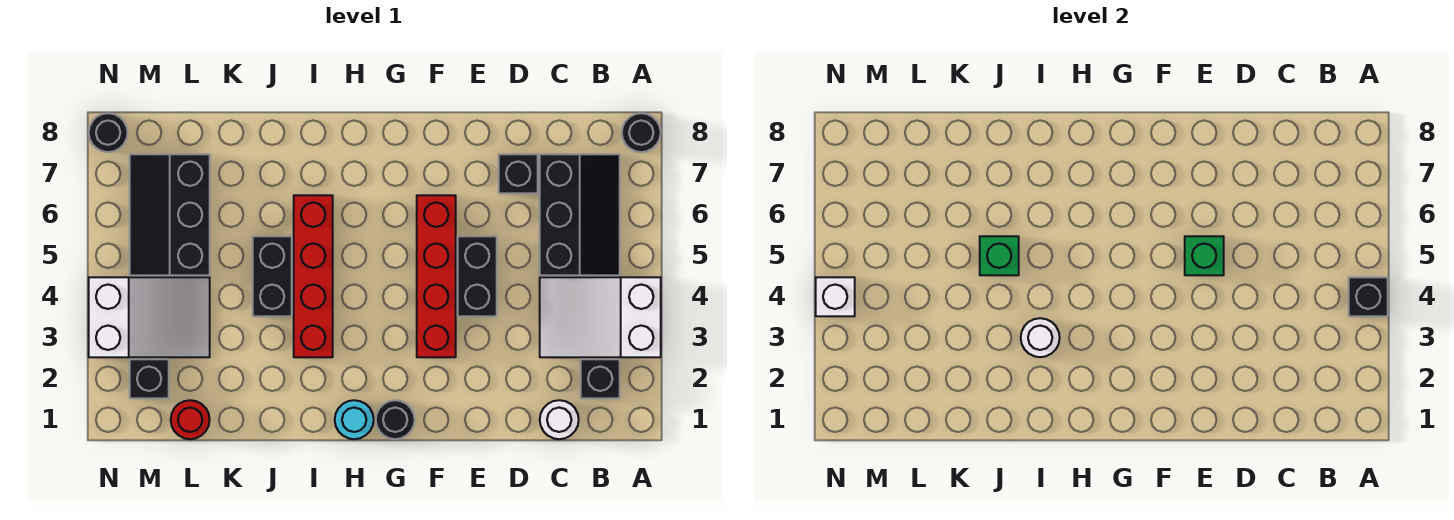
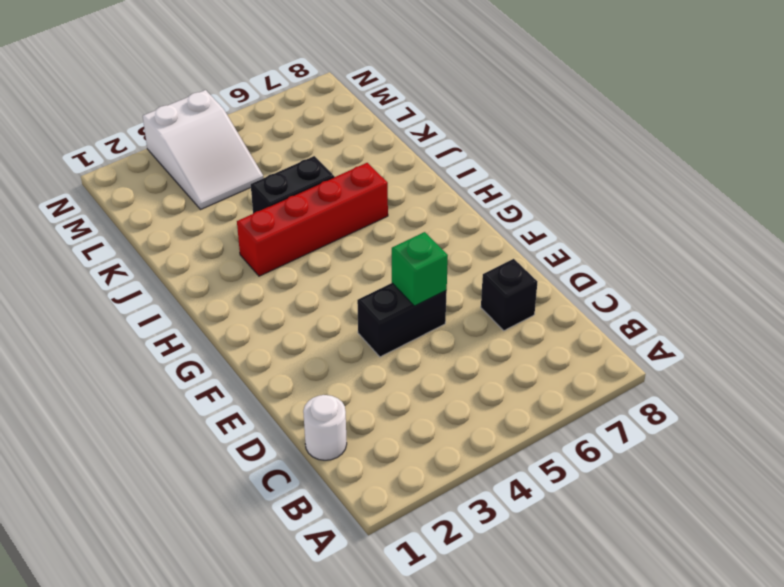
none -> white 2x3 slope [540,277,661,357]
none -> black 1x1 round brick [622,113,661,152]
none -> black 1x1 brick [581,359,620,398]

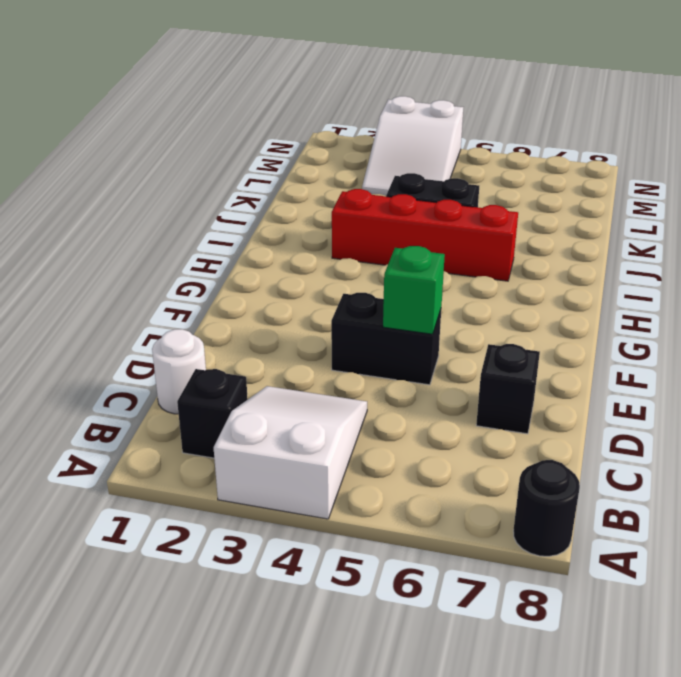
none -> black 2x3 slope [540,154,620,275]
none -> red 1x4 brick [417,195,456,357]
none -> black 1x1 round brick [376,400,415,439]

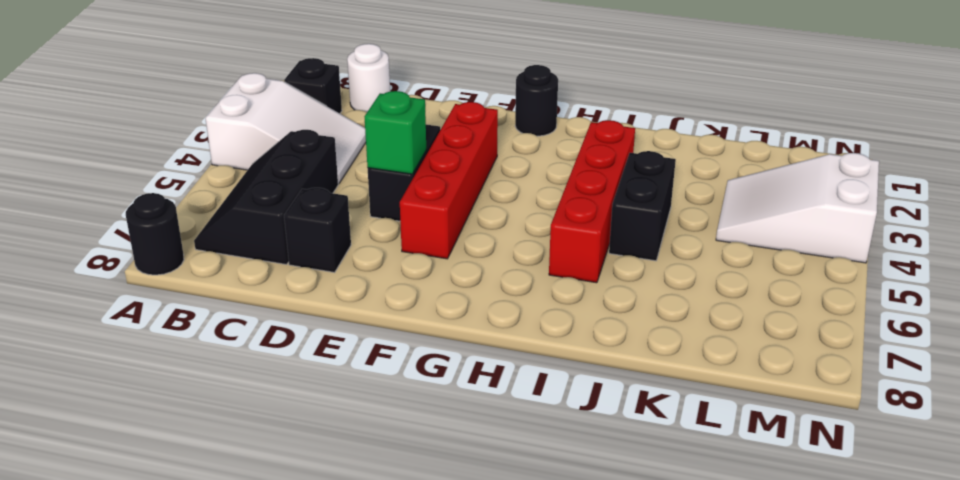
none -> cyan 1x1 round brick [335,400,374,439]
none -> red 1x1 round brick [171,400,210,439]
none -> black 2x3 slope [130,154,210,275]

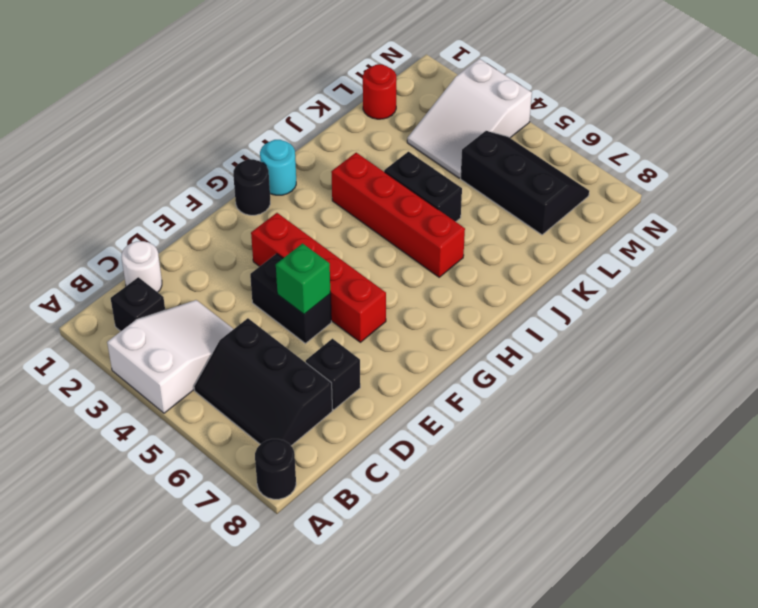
none -> black 1x1 brick [130,359,169,398]
none -> black 1x1 round brick [89,113,128,152]
none -> black 1x1 brick [1349,277,1388,316]

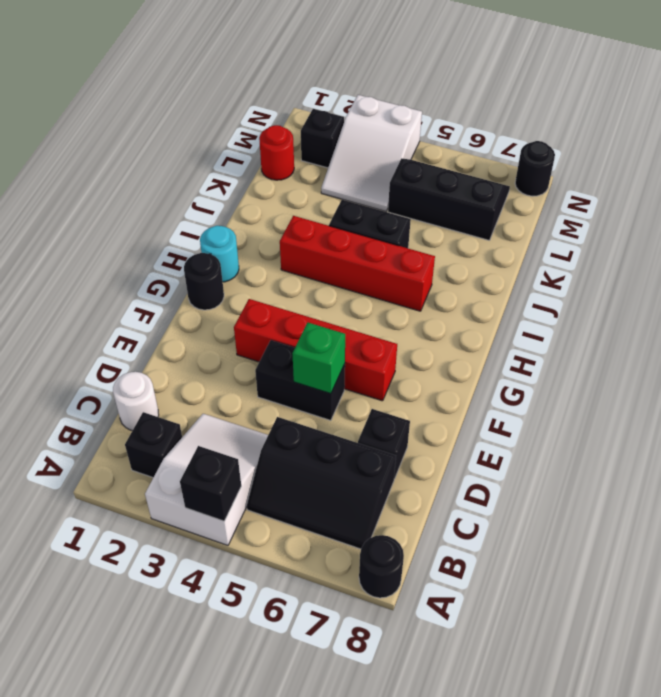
none -> white 1x1 round brick [1021,318,1060,357]
none -> green 1x1 brick [980,236,1019,275]
none -> white 1x1 brick [816,277,855,316]

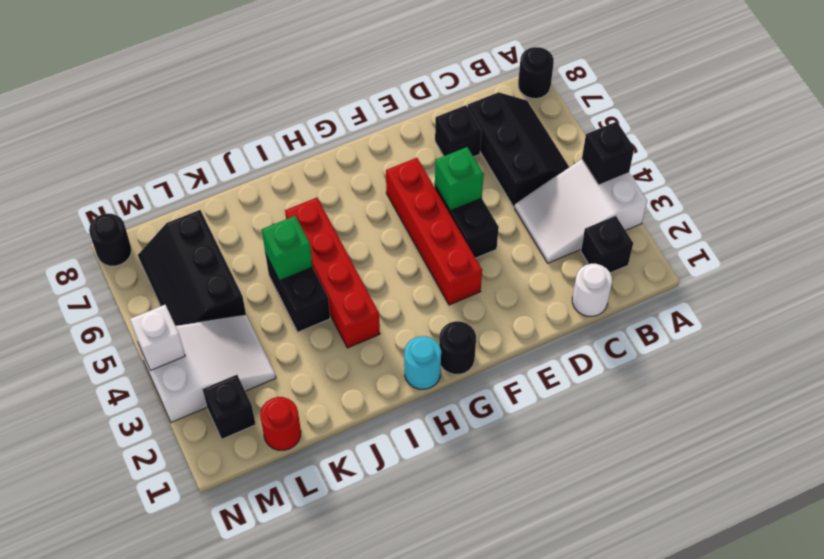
none -> white 1x1 round brick [1021,318,1060,357]

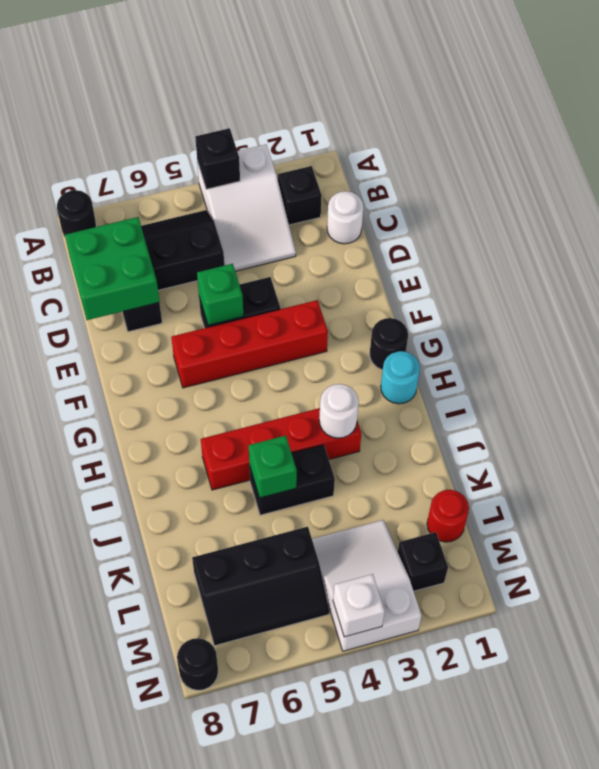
green 2x2 brick [65,217,159,320] -> none

